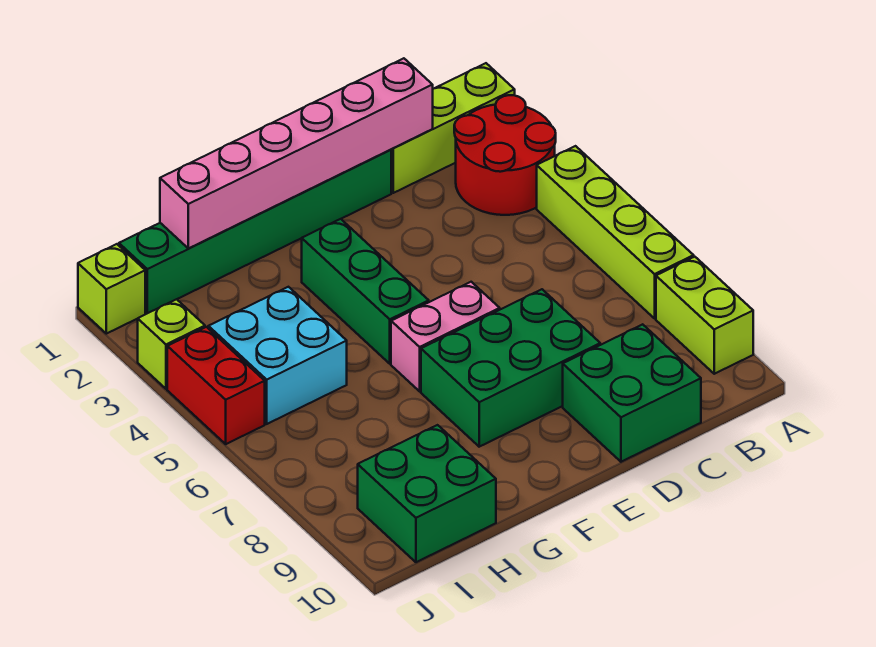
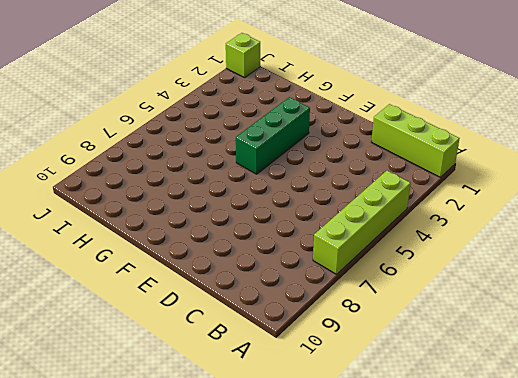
none -> red 2x2 round brick [454,95,556,215]
none -> lime 1x2 brick [656,257,753,374]
none -> green 2x2 brick [563,324,701,462]

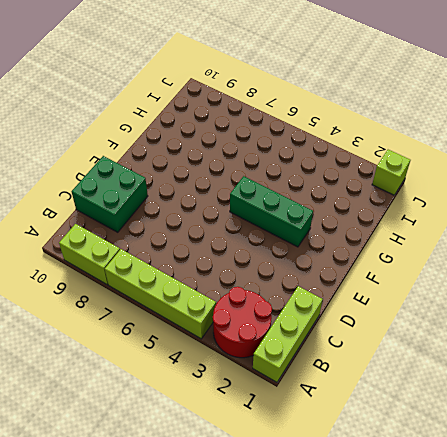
none -> green 1x6 brick [119,150,391,313]
none -> green 2x3 brick [421,289,600,447]
none -> pink 1x2 brick [391,282,500,391]

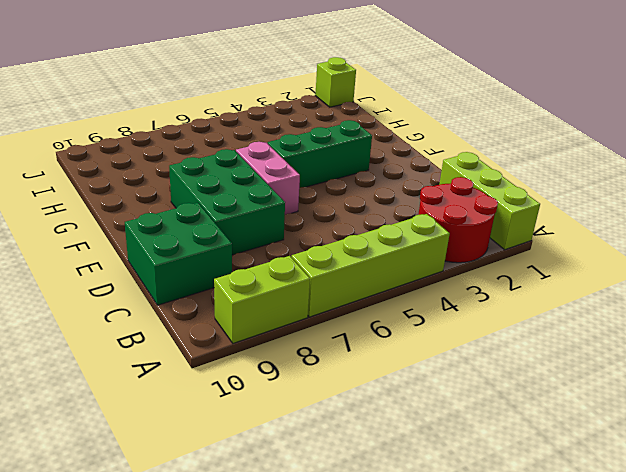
none -> green 1x6 brick [119,150,391,313]
none -> cyan 2x2 brick [208,287,347,424]
none -> green 2x2 brick [358,425,496,562]

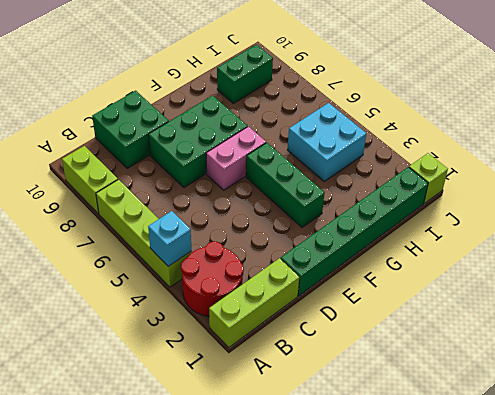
cyan 1x1 brick [148,211,191,266] -> none
green 1x2 brick [217,45,273,103] -> green 2x2 brick [358,425,496,562]
none -> lime 1x1 brick [138,299,205,389]
none -> red 1x2 brick [167,327,265,444]
none -> pink 1x6 brick [160,58,433,248]

